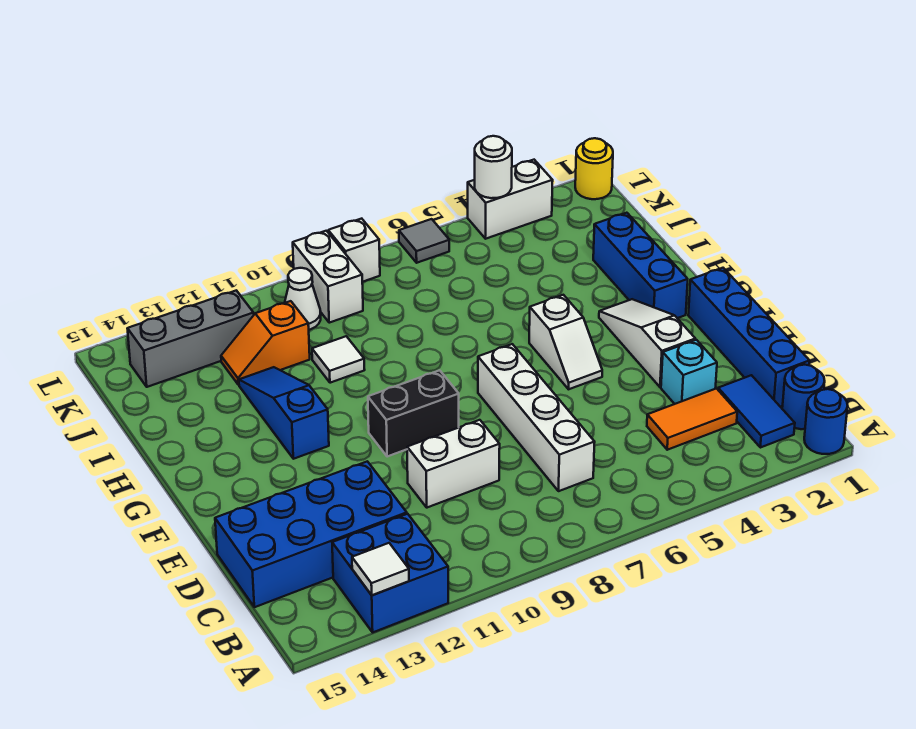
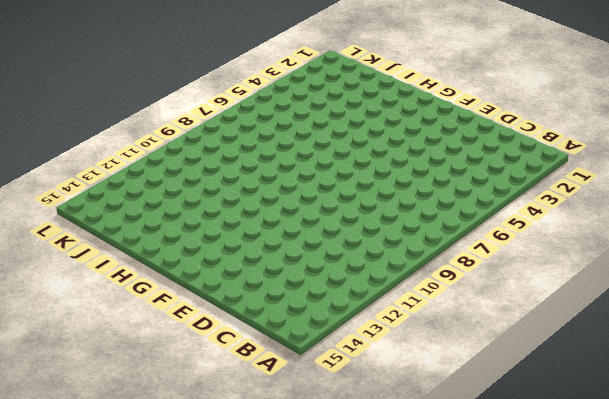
none -> blue 1x1 round brick [804,389,848,454]
none -> blue 2x2 brick [332,514,448,632]
none -> blue 1x1 round brick [782,365,825,429]

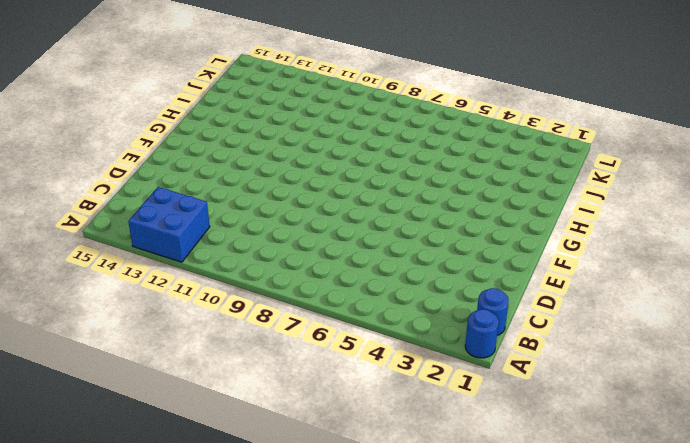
none -> blue 1x2 tile [718,375,795,448]
none -> blue 1x4 brick [688,268,810,407]
none -> orange 1x2 tile [647,389,737,450]

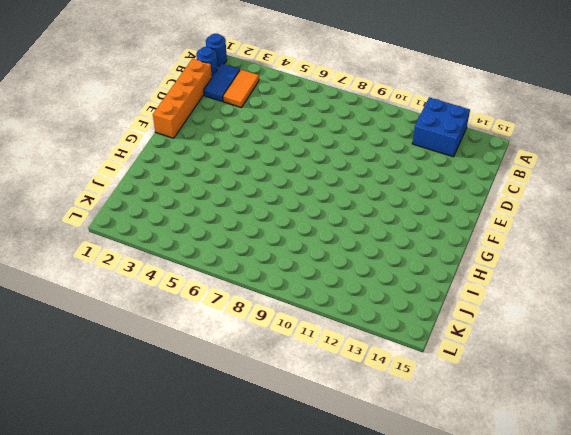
orange 1x2 tile [223,70,259,108] -> orange 1x2 tile turned to [647,389,737,450]
orange 1x4 brick [153,59,212,138] -> blue 1x4 brick [688,268,810,407]
none -> white 1x4 brick [478,344,595,491]
none -> blue 2x4 brick [215,461,407,607]
none -> cyan 1x1 brick [661,340,717,404]

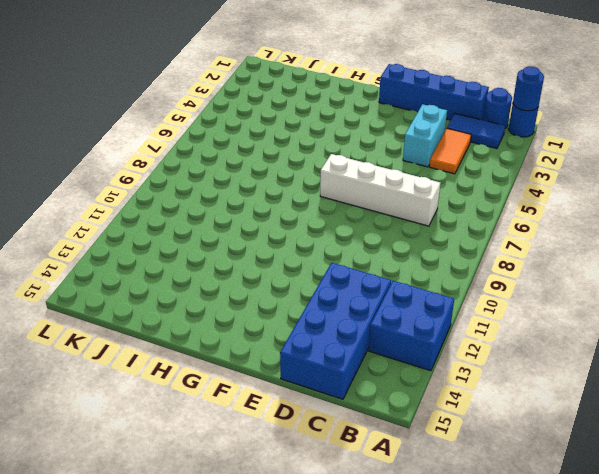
blue 1x1 round brick [513,66,544,111] -> none
cyan 1x2 brick [403,104,447,167] -> cyan 1x1 brick [661,340,717,404]
none -> white 1x2 brick [407,420,500,508]
none -> white 1x3 slope [599,299,695,387]
none -> white 1x2 slope [529,295,602,389]

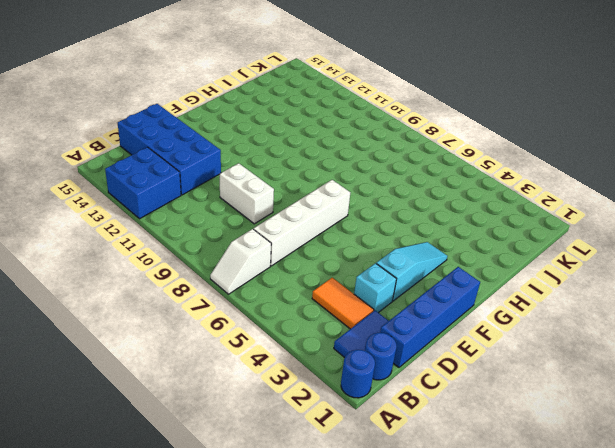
white 1x2 slope [210,229,271,294] -> white 1x2 slope moved to [529,295,602,389]
cyan 1x3 slope [376,242,447,301] -> white 1x3 slope [599,299,695,387]
none -> black 1x2 brick [368,370,459,457]
none -> blue 1x3 brick [593,213,688,318]
none -> blue 1x3 slope [239,367,329,459]

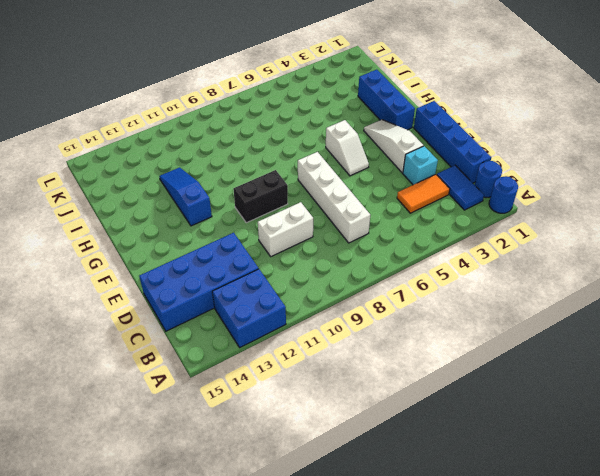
none -> white 1x1 tile [312,336,365,383]
none -> orange 1x2 slope [221,301,310,385]
none -> white 1x2 brick [293,231,363,323]

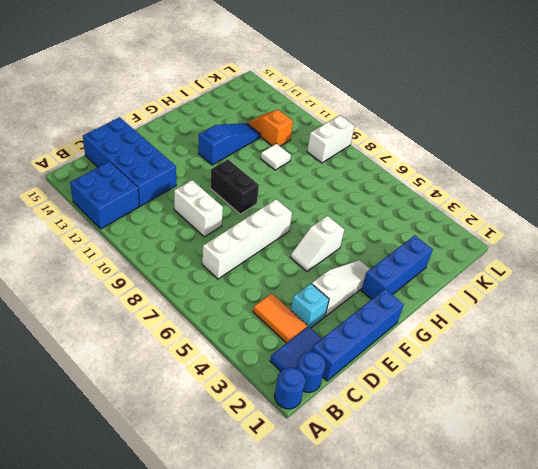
none -> white 1x1 cone [285,268,321,330]
none -> grey 1x3 brick [127,290,254,387]
none -> yellow 1x1 round brick [575,138,613,199]

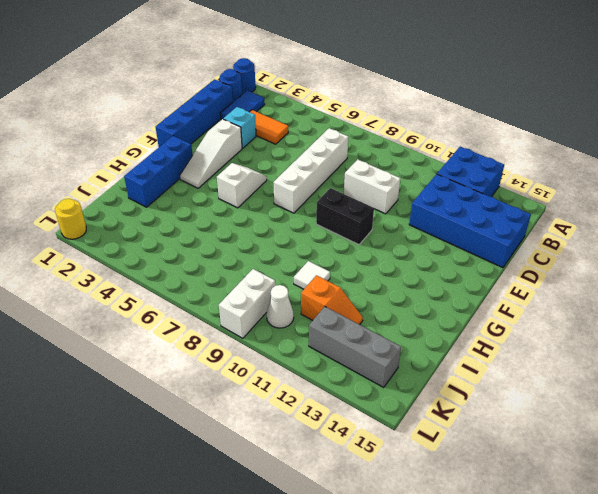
none -> blue 1x3 slope [239,367,329,459]
none -> white 1x2 brick [468,160,553,239]
none -> grey 1x1 tile [399,219,449,263]

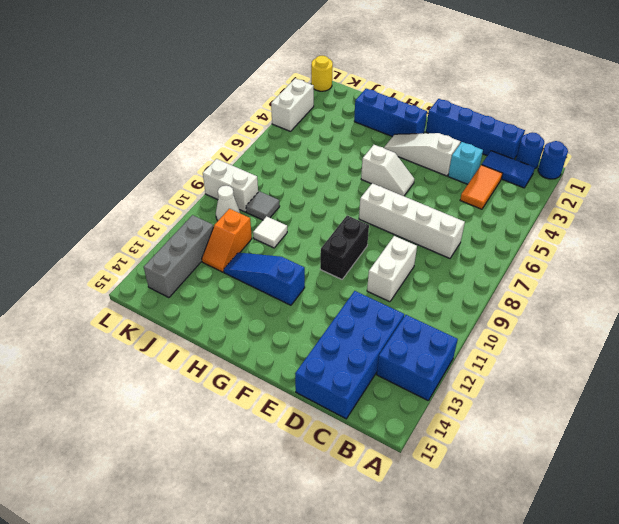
grey 1x1 tile [246,191,280,220] -> grey 1x1 tile moved to [399,219,449,263]
none -> white 1x1 brick [328,219,380,282]
none -> white 1x1 tile [352,543,409,595]
none -> white 1x1 round brick [475,136,512,198]

